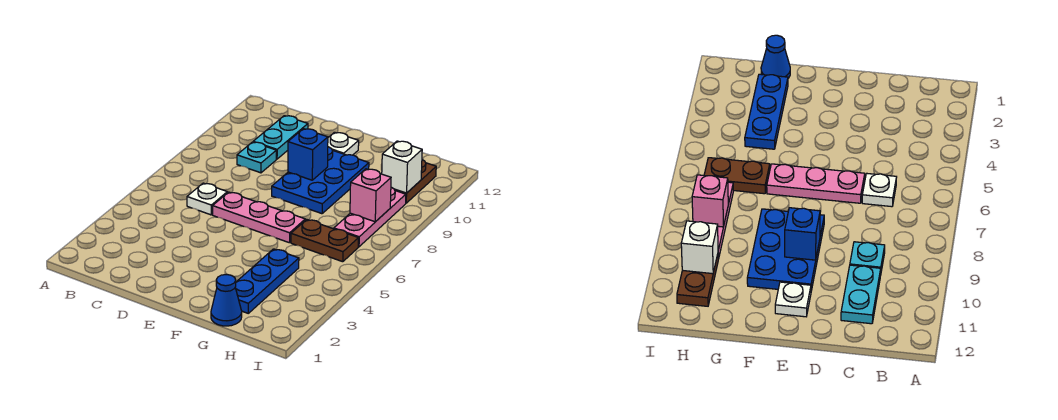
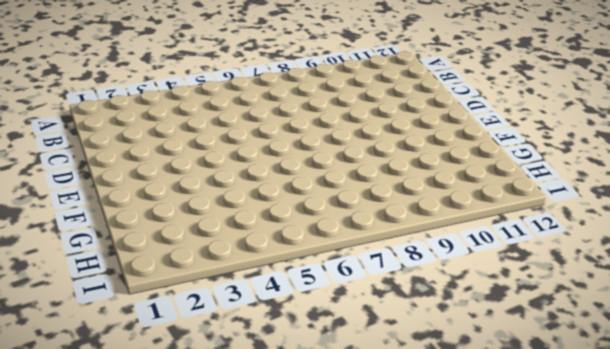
none -> white 1x1 plate [187,183,227,215]
none -> cyan 1x1 plate [237,142,276,173]
none -> cyan 1x2 plate [253,116,308,159]

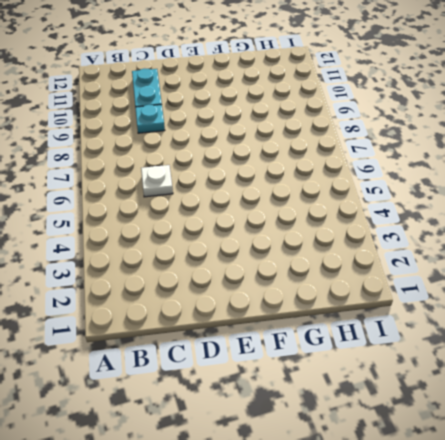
none -> pink 1x3 plate [213,192,305,243]
none -> blue 2x3 plate [272,147,369,214]
none -> white 1x1 plate [328,132,359,155]

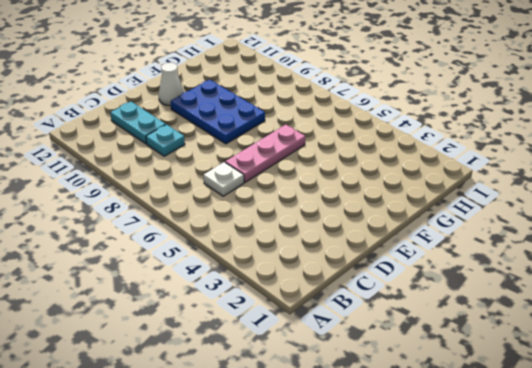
white 1x1 cone [159,63,184,106] -> white 1x1 plate [328,132,359,155]
none -> blue 1x1 cone [211,275,242,326]
none -> blue 1x3 plate [235,249,299,313]
none -> brown 1x2 plate [291,219,359,262]

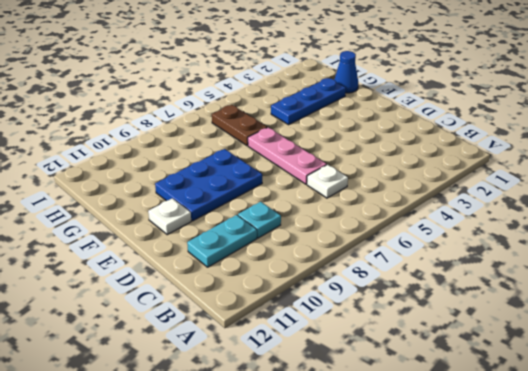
none -> pink 1x3 plate [334,187,406,247]
none -> brown 1x2 plate [394,160,436,203]
none -> blue 1x1 brick [288,129,328,180]

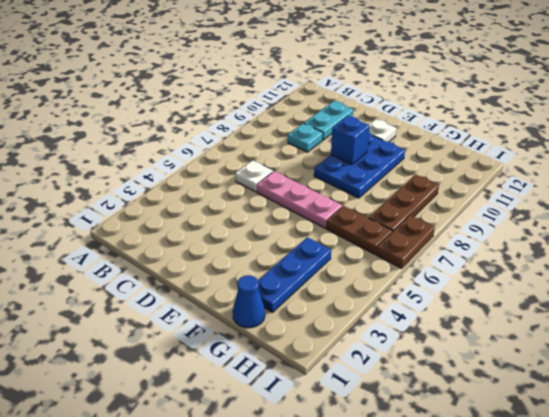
brown 1x3 plate [369,174,439,232] -> pink 1x3 plate [334,187,406,247]
brown 1x2 plate [376,215,435,268] -> brown 1x2 plate moved to [394,160,436,203]
none -> pink 1x1 brick [350,169,391,222]
none -> white 1x1 brick [382,141,422,193]

